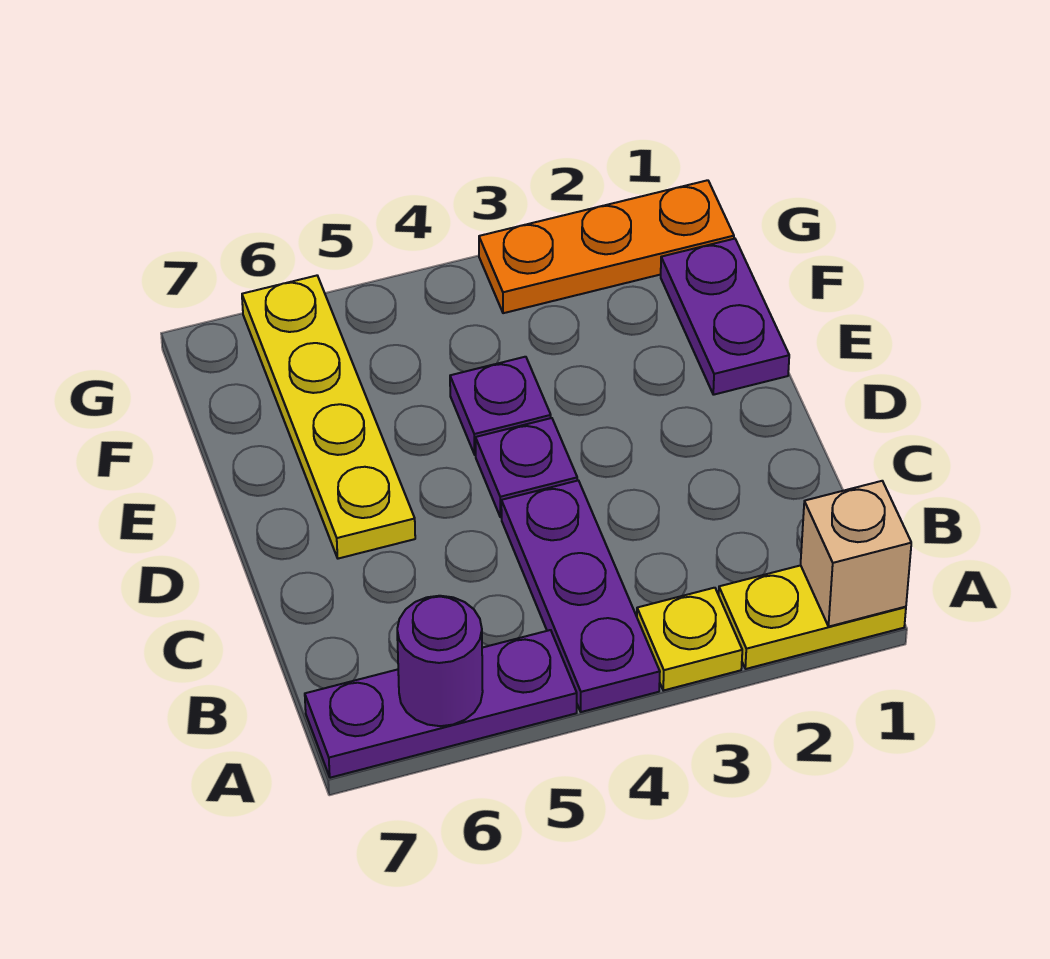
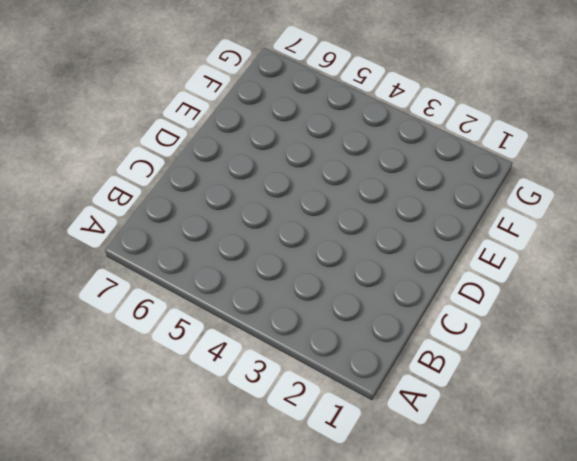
none -> yellow 1x2 plate [719,565,906,669]
none -> yellow 1x1 plate [637,588,742,691]

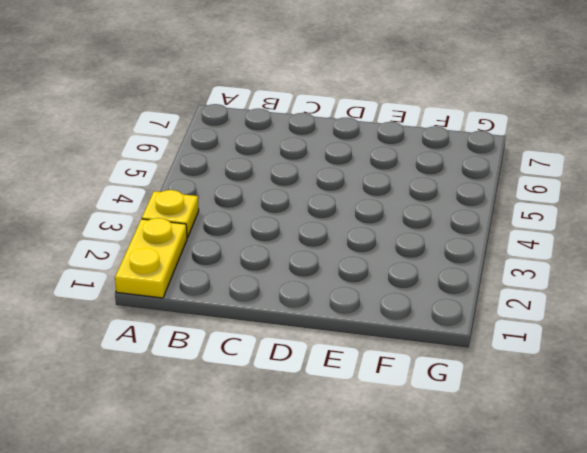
none -> purple 1x3 plate [501,480,660,712]
none -> purple 1x3 plate [305,630,577,778]

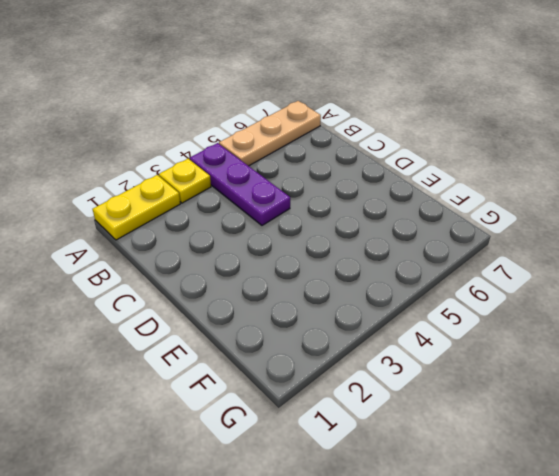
tan 1x3 plate [219,101,321,166] -> purple 1x3 plate [305,630,577,778]
none -> purple 1x1 plate [476,418,577,517]
none -> yellow 1x4 plate [242,276,415,559]

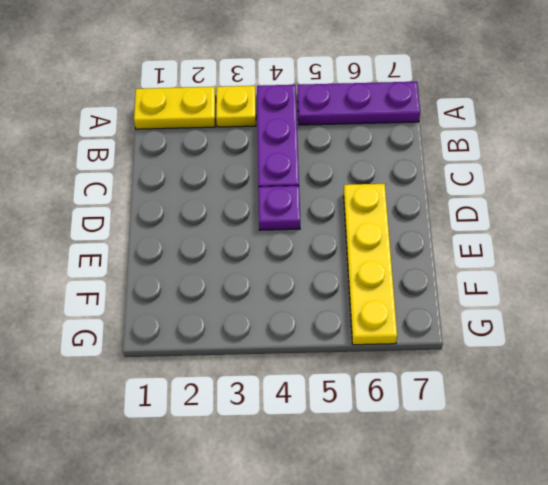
none -> purple 1x2 plate [661,239,789,395]
none -> purple 1x1 plate [450,357,551,455]

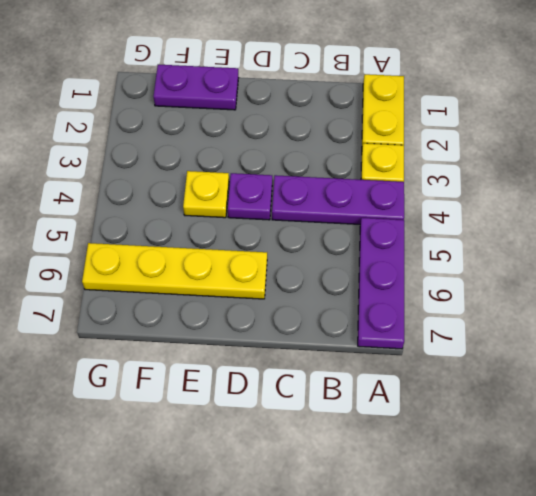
yellow 1x1 plate [183,171,229,218] -> purple 1x1 plate [450,357,551,455]
none -> orange 1x3 plate [479,180,734,313]
none -> tan 1x1 brick [801,481,911,626]

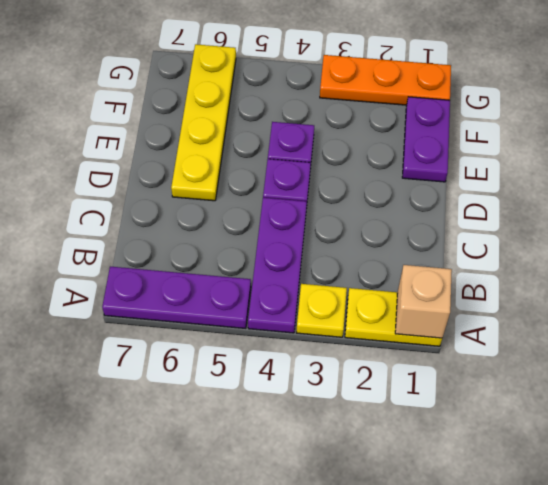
none -> purple 1x1 round brick [397,596,483,726]

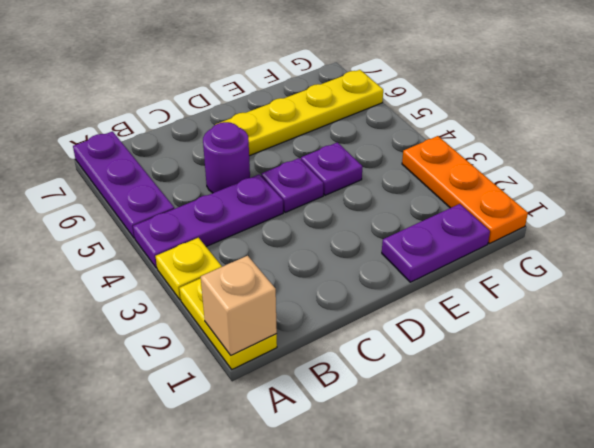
purple 1x1 round brick [203,122,250,193] -> purple 1x1 round brick moved to [397,596,483,726]

